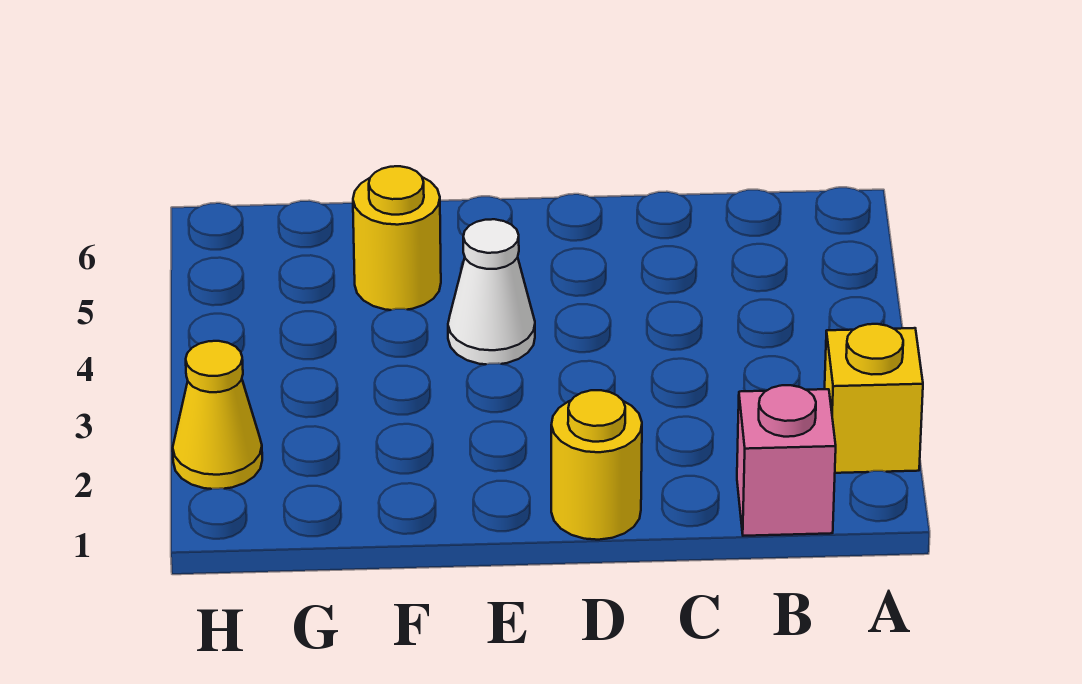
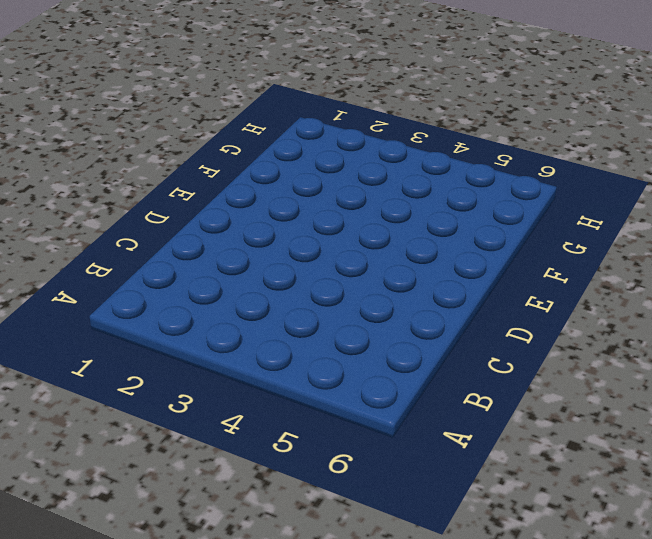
none -> yellow 1x1 brick [825,324,923,473]
none -> pink 1x1 brick [737,385,836,536]

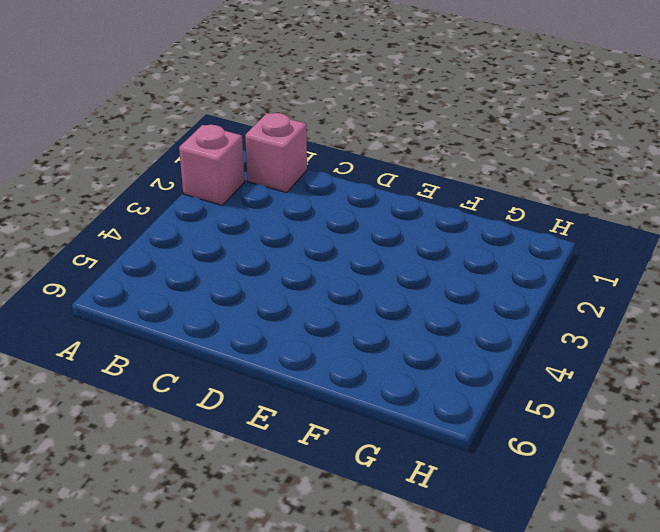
pink 1x1 brick [179,125,244,205] -> yellow 1x1 brick [825,324,923,473]
none -> yellow 1x1 round brick [551,390,642,540]
none -> white 1x1 cone [448,219,535,364]

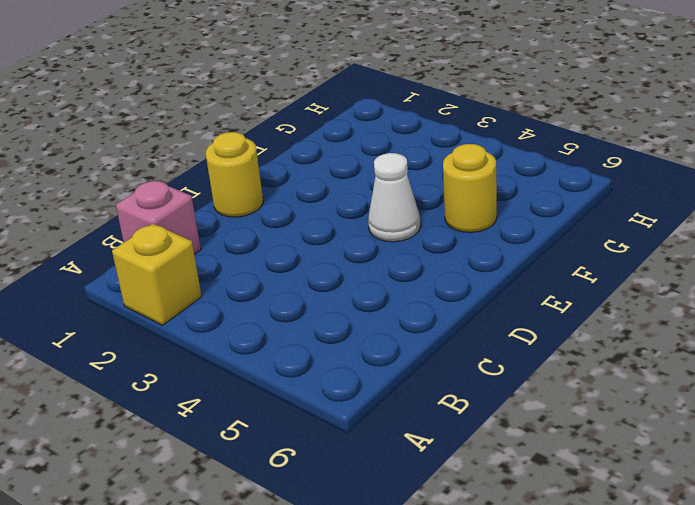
none -> yellow 1x1 cone [173,341,262,489]

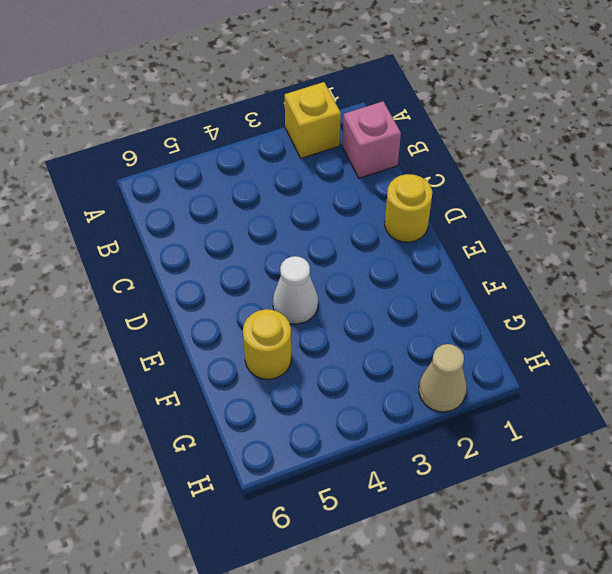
tan 1x1 cone [419,344,467,412] -> yellow 1x1 cone [173,341,262,489]

